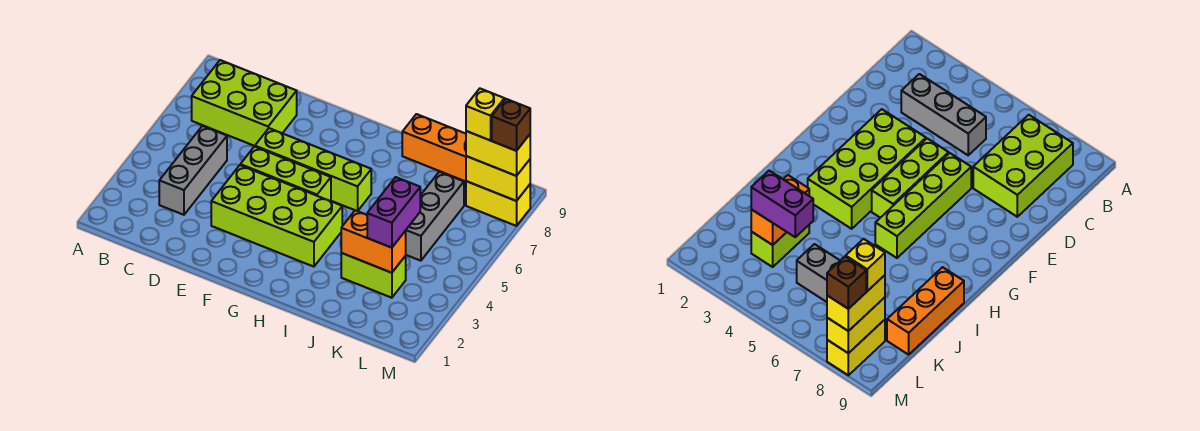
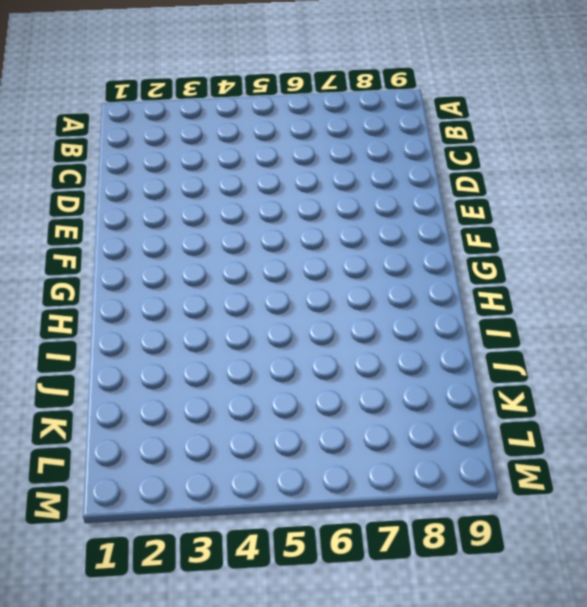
none -> lime 2x3 brick [192,60,297,146]
none -> grey 1x3 brick [159,126,227,215]
none -> lime 2x4 brick [211,165,342,267]

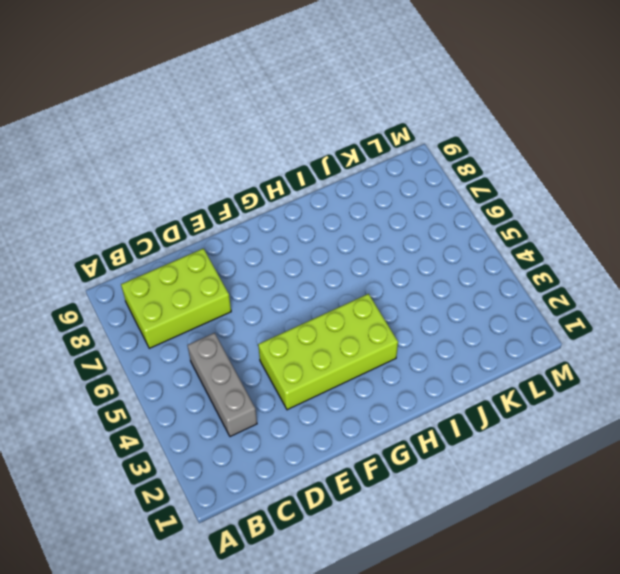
none -> lime 1x3 brick [240,147,331,201]
none -> lime 1x4 brick [255,128,371,211]
none -> orange 1x3 brick [402,114,466,181]

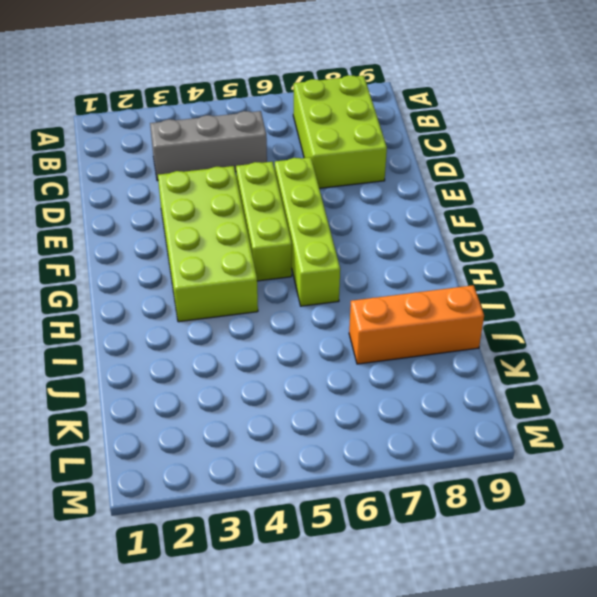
orange 1x3 brick [349,285,484,364] -> orange 1x3 brick turned to [402,114,466,181]
none -> lime 1x2 brick [341,253,406,298]
none -> grey 1x3 brick [406,172,464,261]
none -> yellow 1x2 brick [466,181,530,226]

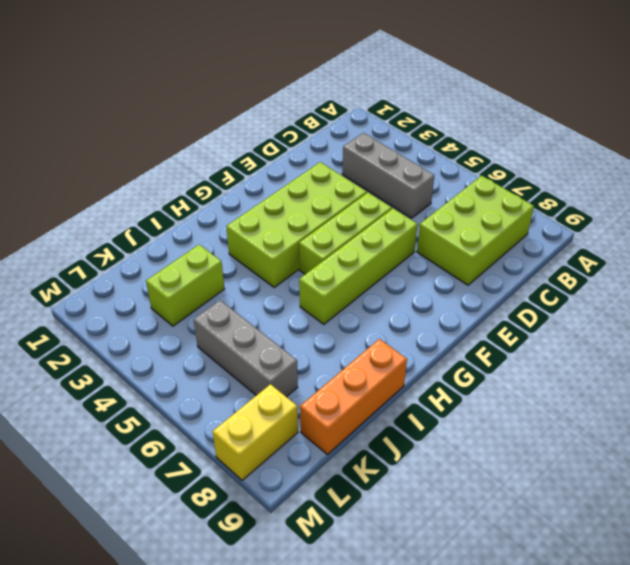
none -> orange 1x2 brick [341,210,406,273]
none -> yellow 1x2 brick [466,156,530,201]
none -> purple 1x2 brick [367,177,420,248]

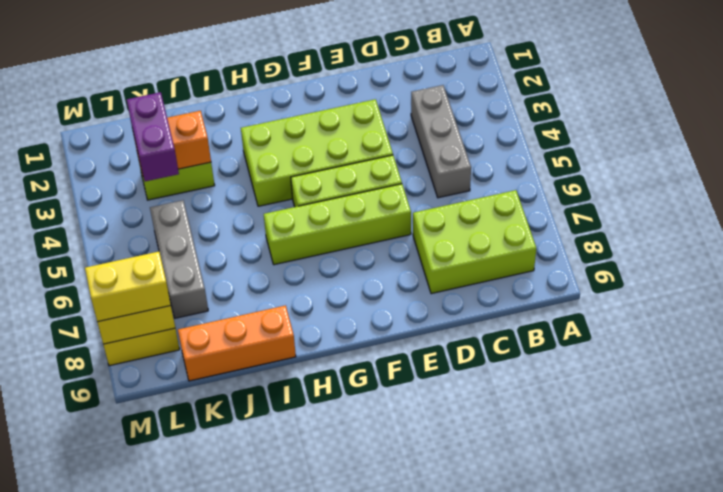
none -> yellow 1x1 brick [466,89,504,140]
none -> brown 1x1 brick [492,99,530,151]

